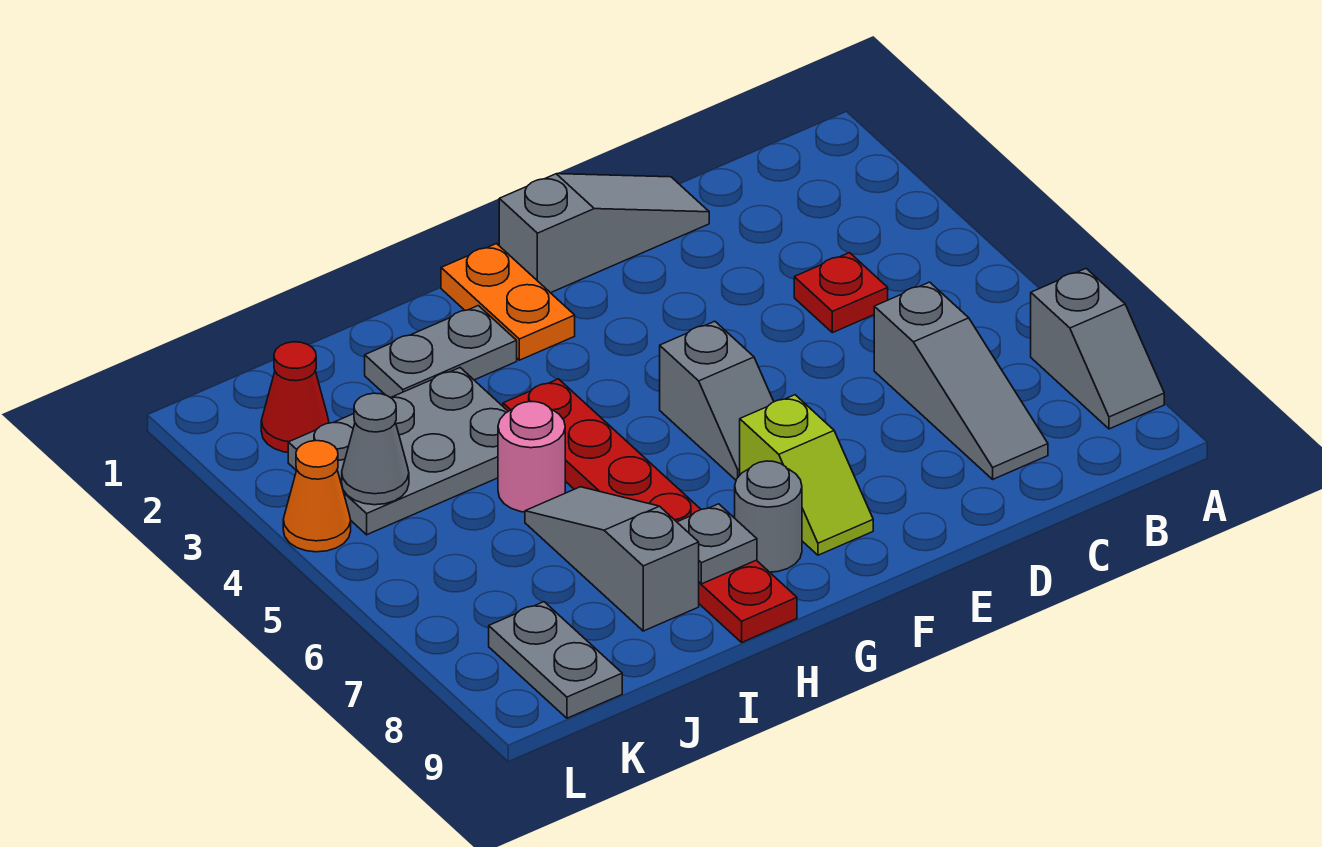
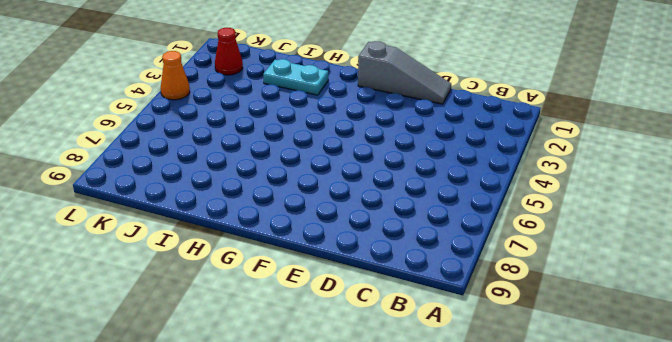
cyan 1x2 plate [263,59,328,95] -> grey 1x2 plate [365,306,517,397]
none -> grey 1x2 slope [1031,269,1164,429]
none -> red 1x1 plate [794,253,888,333]
none -> grey 1x3 slope [874,282,1048,479]

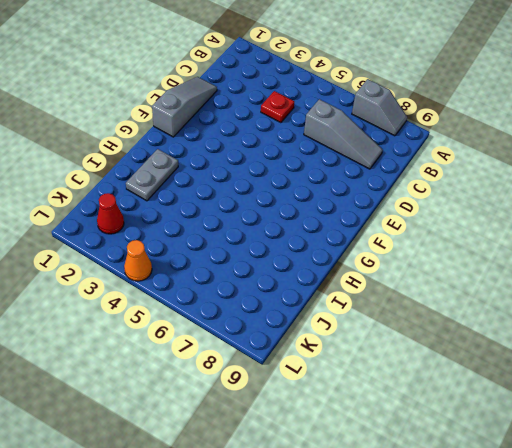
none -> grey 1x2 slope [660,321,774,480]
none -> lime 1x2 slope [740,395,873,555]
none -> orange 1x2 plate [441,244,575,360]

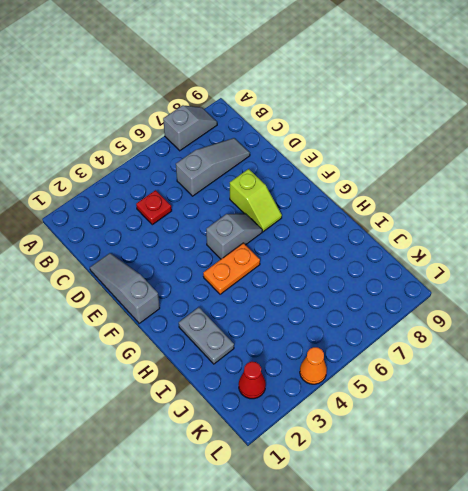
lime 1x2 slope [230,169,282,232] -> lime 1x2 slope turned to [740,395,873,555]
orange 1x2 plate [203,243,260,294] -> orange 1x2 plate moved to [441,244,575,360]
none -> grey 1x1 round brick [735,461,802,572]
none -> red 1x6 plate [503,379,797,642]
none -> grey 2x3 plate [288,368,508,535]

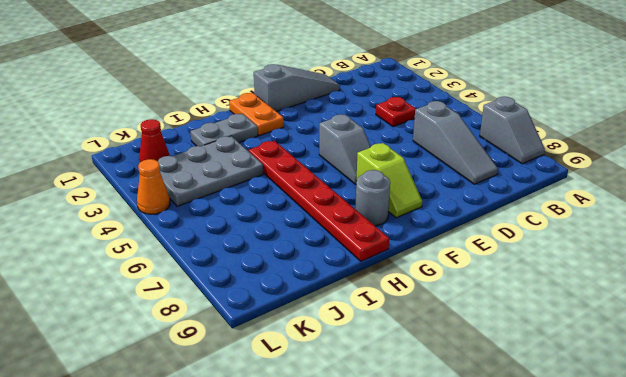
none -> pink 1x1 round brick [498,402,565,512]
none -> grey 1x3 slope [525,487,699,631]
none -> grey 1x2 plate [489,602,622,718]

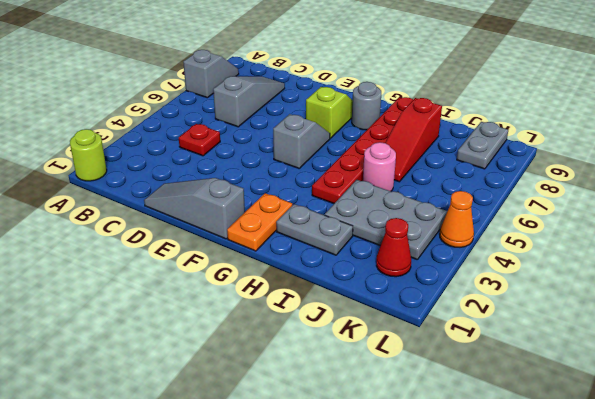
lime 1x1 round brick [70,129,107,181] -> none
red 1x3 slope [385,98,442,182] -> grey 1x3 slope [525,487,699,631]
none -> grey 1x1 plate [677,504,757,584]
none -> grey 1x1 cone [342,393,409,505]

